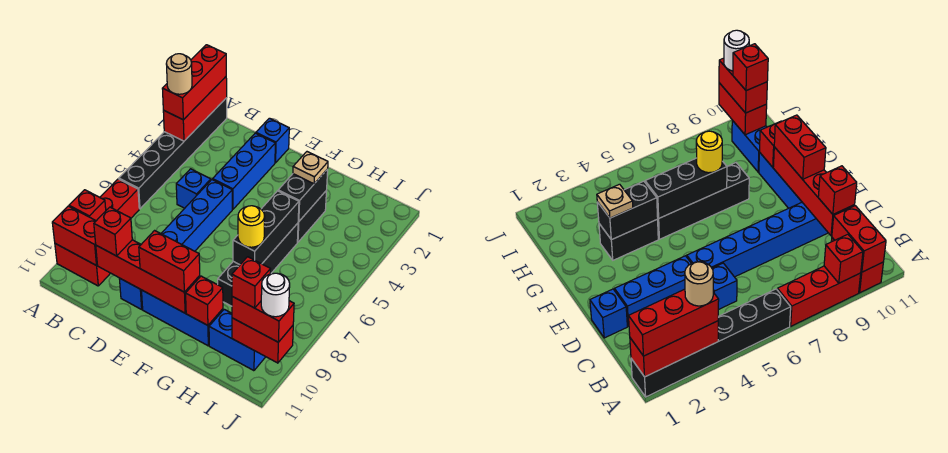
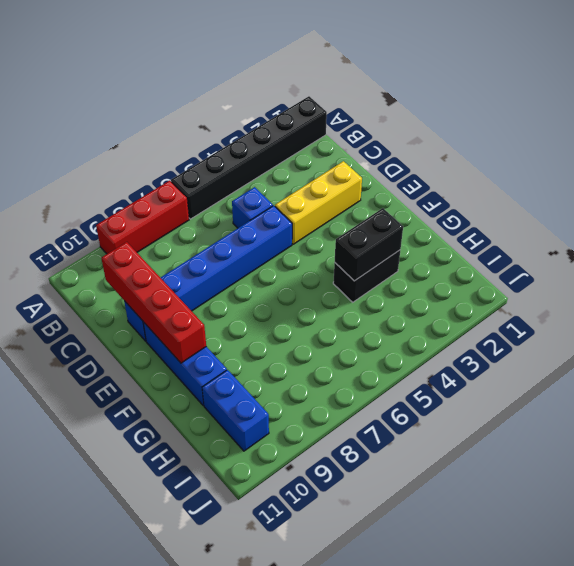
yellow 1x3 brick [275,161,362,244] -> blue 1x3 brick [213,133,275,209]
none -> red 1x2 brick [55,244,110,286]
none -> blue 1x1 brick [256,118,289,163]
none -> black 1x4 brick [218,223,298,306]

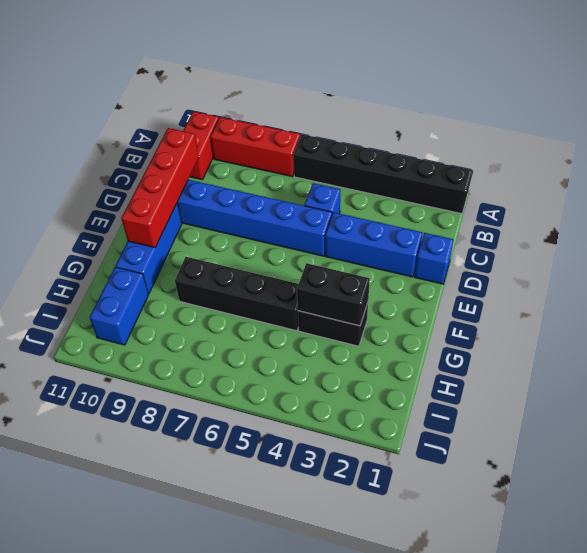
none -> red 1x3 brick [163,77,227,141]
none -> red 1x1 brick [69,190,106,221]
none -> red 1x2 brick [52,206,97,266]

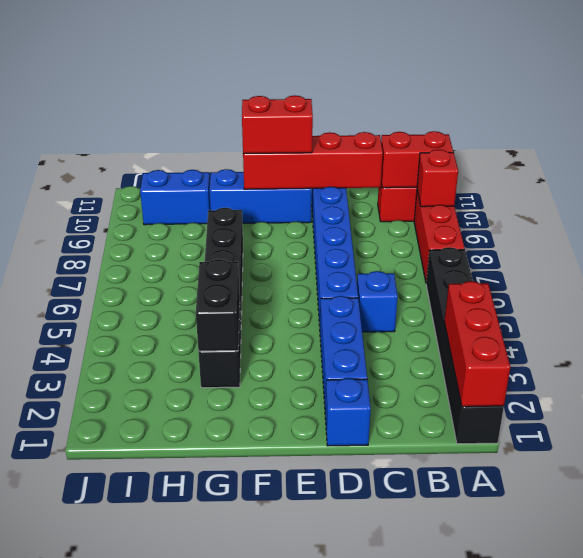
none -> black 1x3 brick [233,191,299,265]
none -> red 1x1 brick [186,276,223,325]
none -> red 1x2 brick [232,318,293,363]

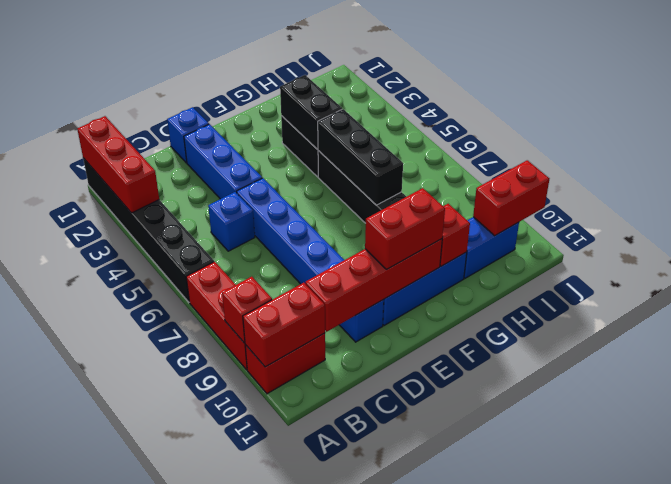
none -> red 1x3 brick [162,45,226,120]
none -> red 1x1 brick [94,207,132,256]
none -> tan 1x1 plate [293,152,328,184]

